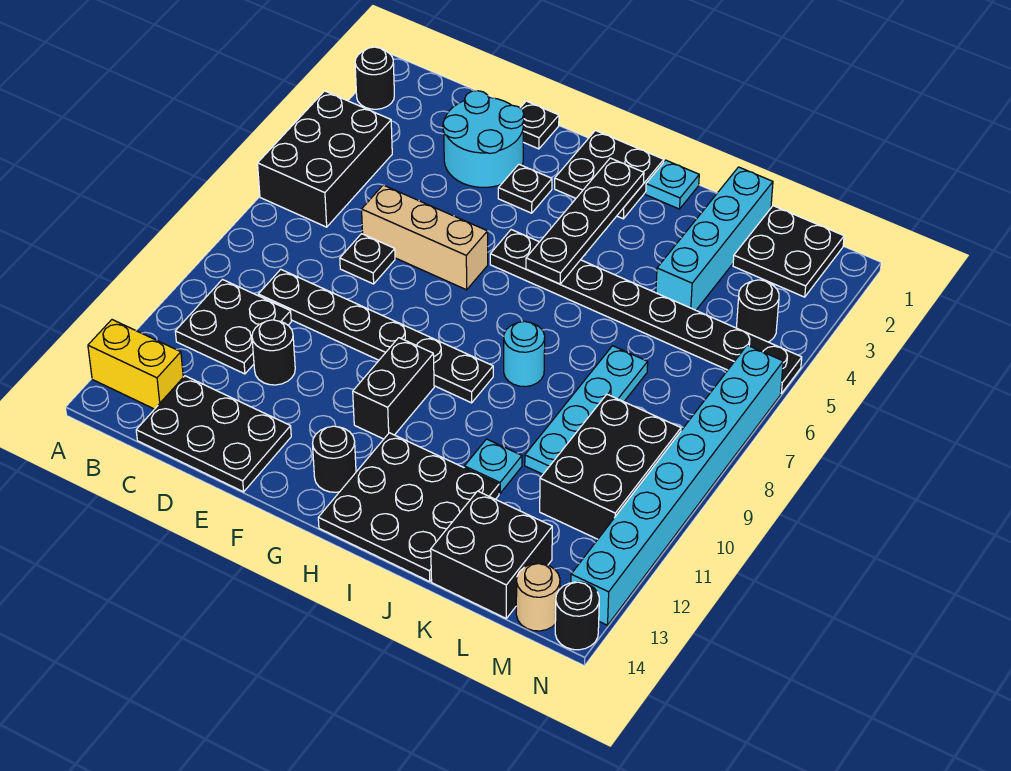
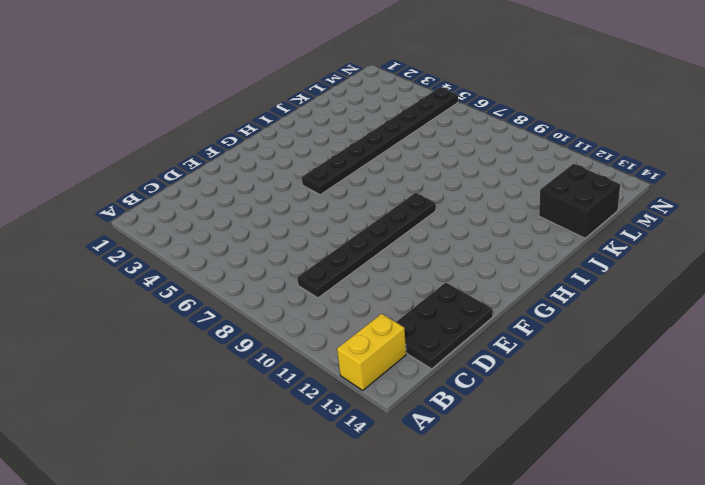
none -> black 1x1 round brick [355,47,394,109]
none -> black 2x3 brick [258,91,392,227]
none -> black 2x2 plate [175,280,291,374]
none -> cyan 2x2 round brick [443,91,524,187]

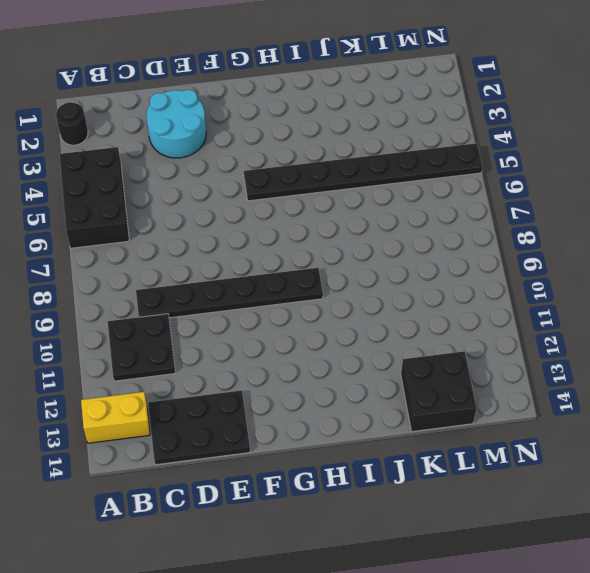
none -> tan 1x3 brick [362,185,488,290]
none -> black 1x1 plate [340,234,395,284]
none -> black 1x1 round brick [252,320,295,385]
none -> black 1x1 plate [520,101,559,149]

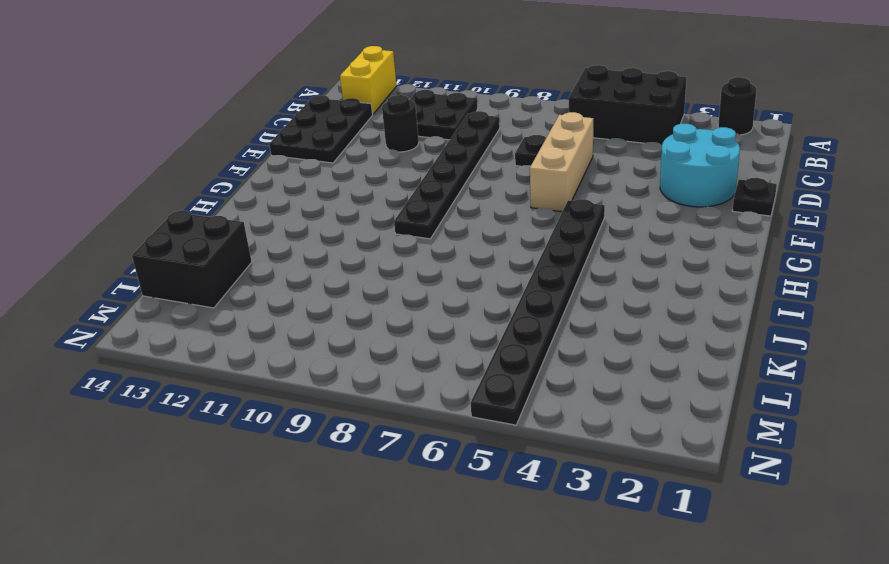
none -> black 1x1 plate [498,164,552,213]
none -> black 2x2 plate [555,130,664,219]
none -> black 1x2 brick [353,338,434,439]
none -> black 1x1 round brick [313,426,356,492]

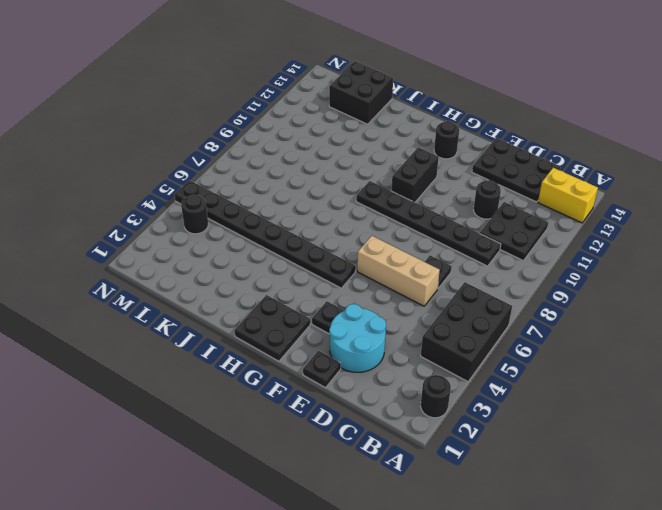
none -> black 3x3 plate [318,433,499,581]
none -> cyan 1x1 plate [646,160,699,209]
none -> cyan 1x1 round brick [504,321,545,387]
none -> cyan 1x1 plate [464,439,522,493]

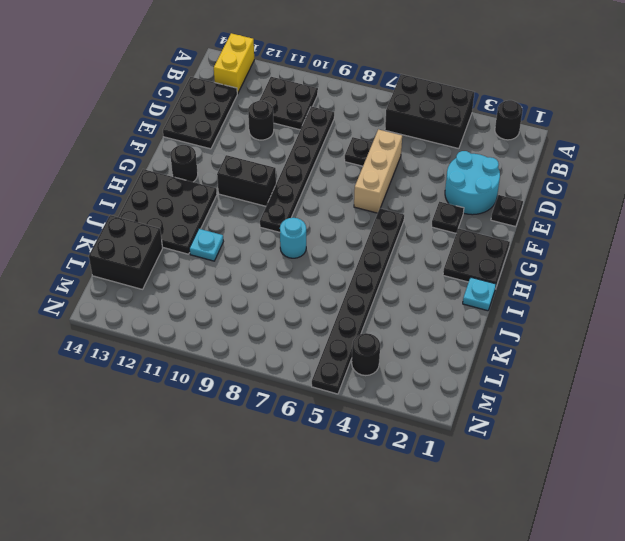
none -> cyan 1x4 brick [656,167,773,310]
none -> cyan 1x4 plate [525,346,648,474]
none -> black 2x2 plate [733,206,844,297]
none -> black 2x3 brick [540,394,681,539]

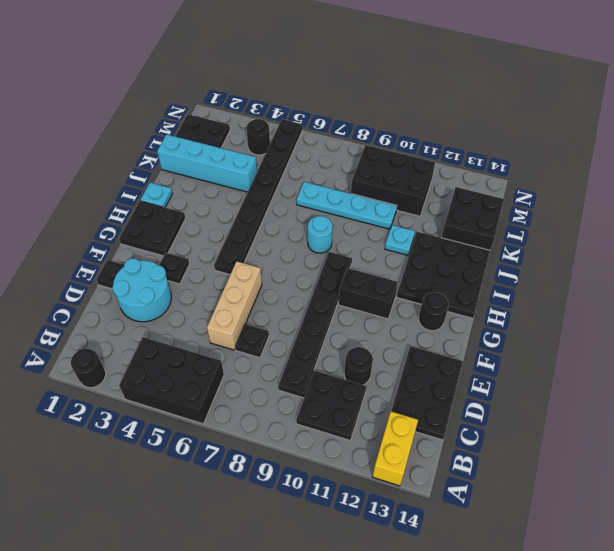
none -> tan 1x1 round brick [516,563,560,631]
none -> cyan 1x8 brick [571,345,783,625]
none -> black 1x1 round brick [555,582,599,650]
none -> black 1x4 plate [526,158,644,284]

